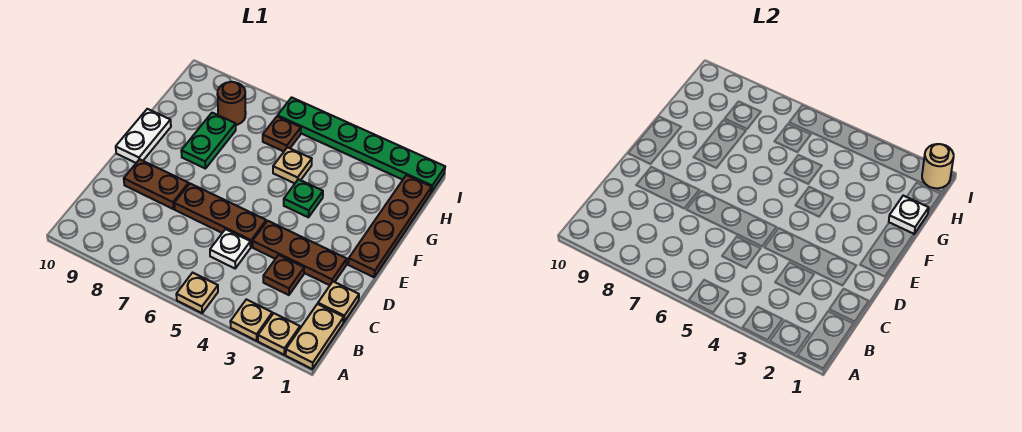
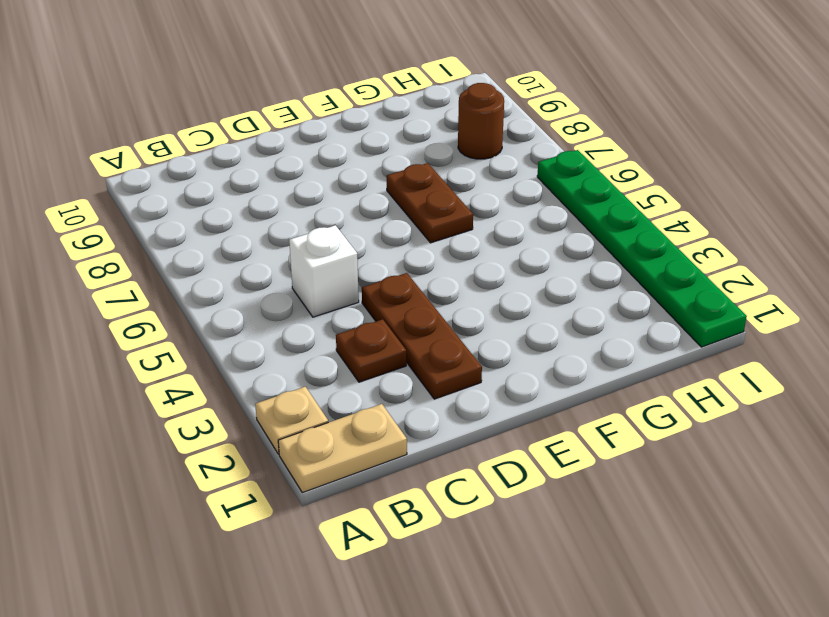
white 1x1 brick [289,225,359,317] -> white 1x1 plate [210,229,251,268]
brown 1x2 plate [387,163,473,243] -> brown 1x2 plate moved to [124,159,189,209]
none -> tan 1x1 plate [230,299,272,341]
none -> tan 1x1 plate [176,273,218,313]
none -> tan 1x1 plate [318,282,359,322]

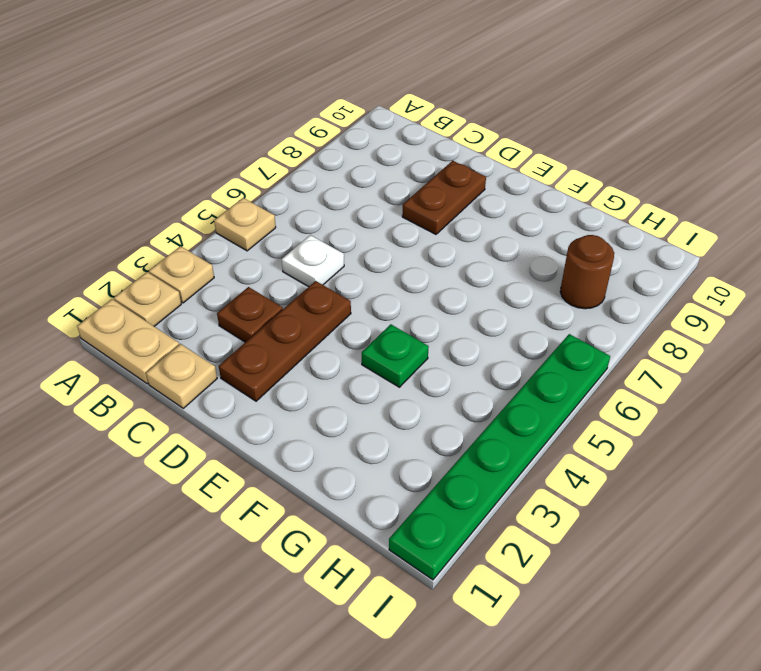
none -> brown 1x3 plate [174,184,266,247]
none -> brown 1x4 plate [348,175,432,277]
none -> white 1x2 plate [116,109,171,163]

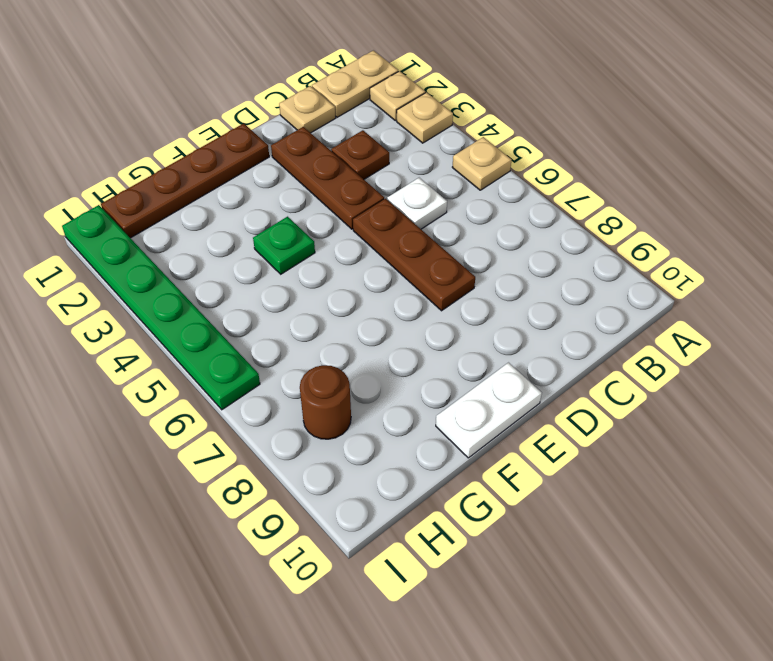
none -> brown 1x2 plate [124,159,189,209]
none -> green 1x2 plate [181,113,236,169]
none -> tan 1x1 plate [273,147,312,183]

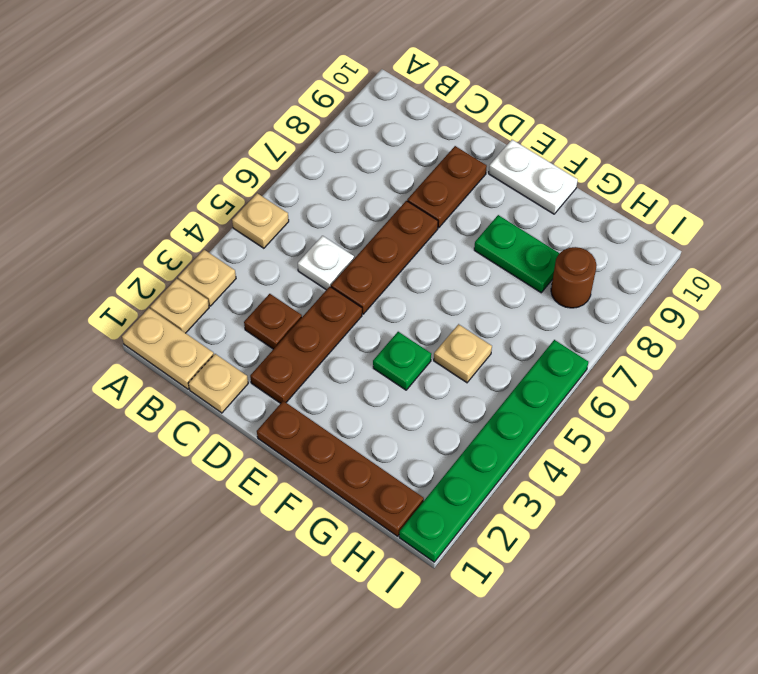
none -> brown 1x1 plate [263,116,301,151]
none -> white 1x1 plate [889,196,929,234]
none -> tan 1x1 round brick [922,144,954,188]

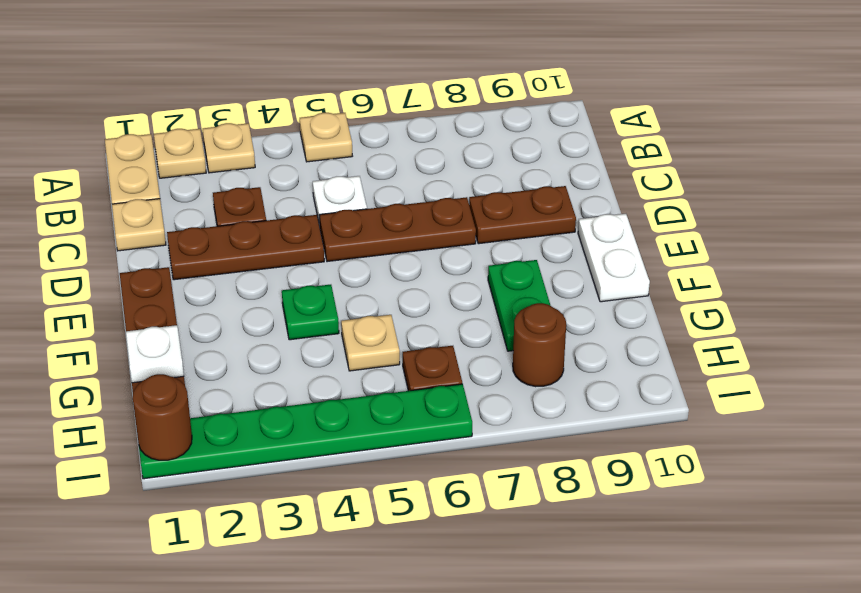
brown 1x1 round brick [133,374,192,460] -> tan 1x1 round brick [922,144,954,188]

